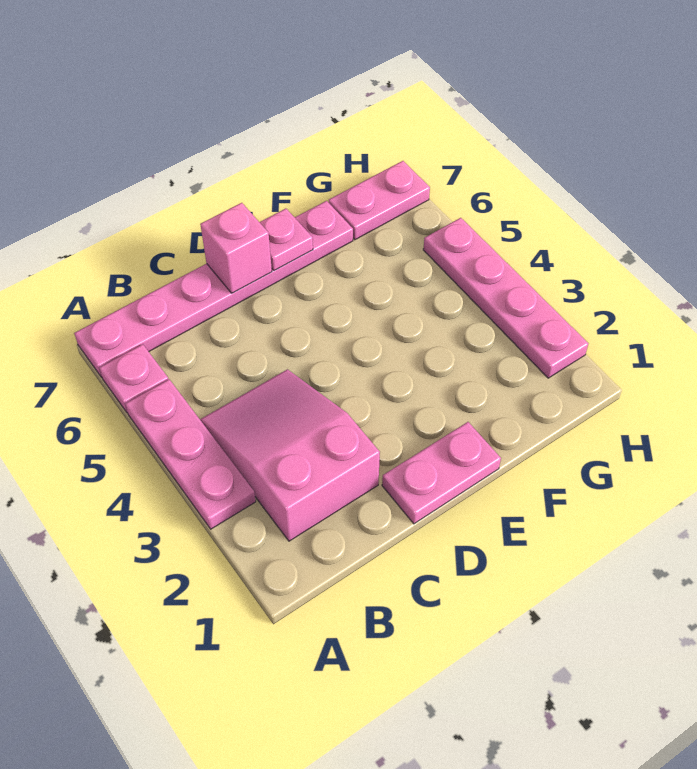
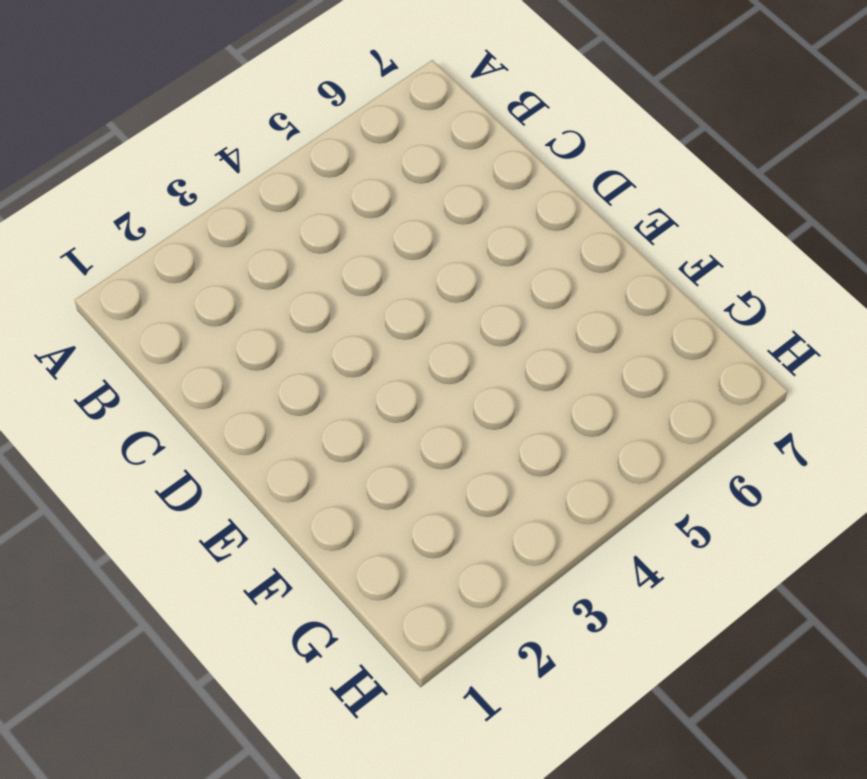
none -> pink 1x3 plate [125,379,256,529]
none -> pink 1x1 plate [99,344,168,413]

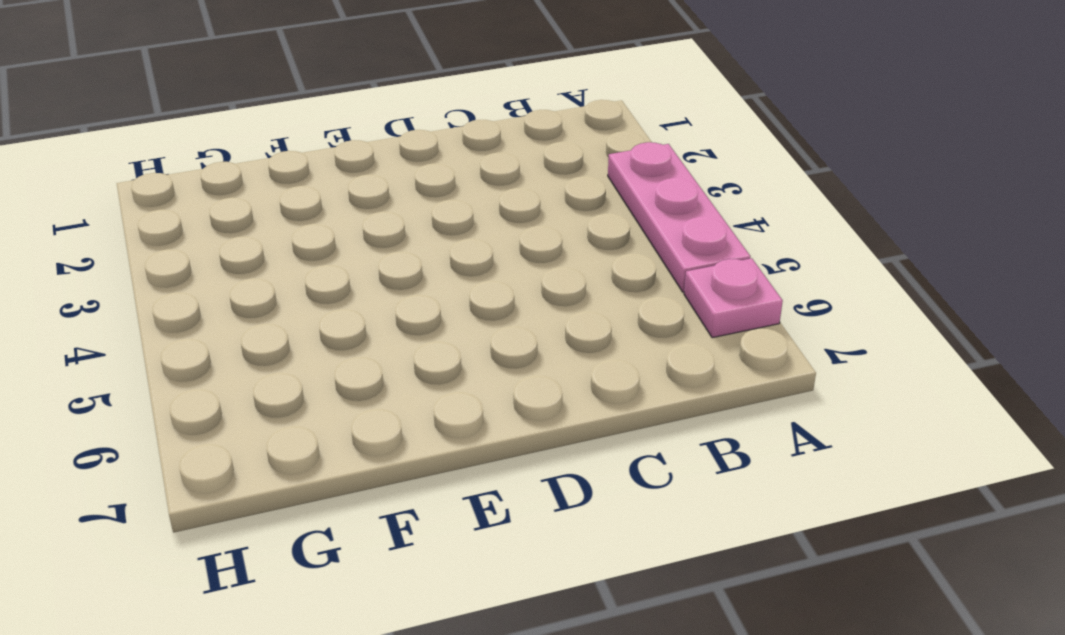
none -> pink 1x6 plate [74,201,353,377]
none -> pink 2x3 slope [200,369,380,541]

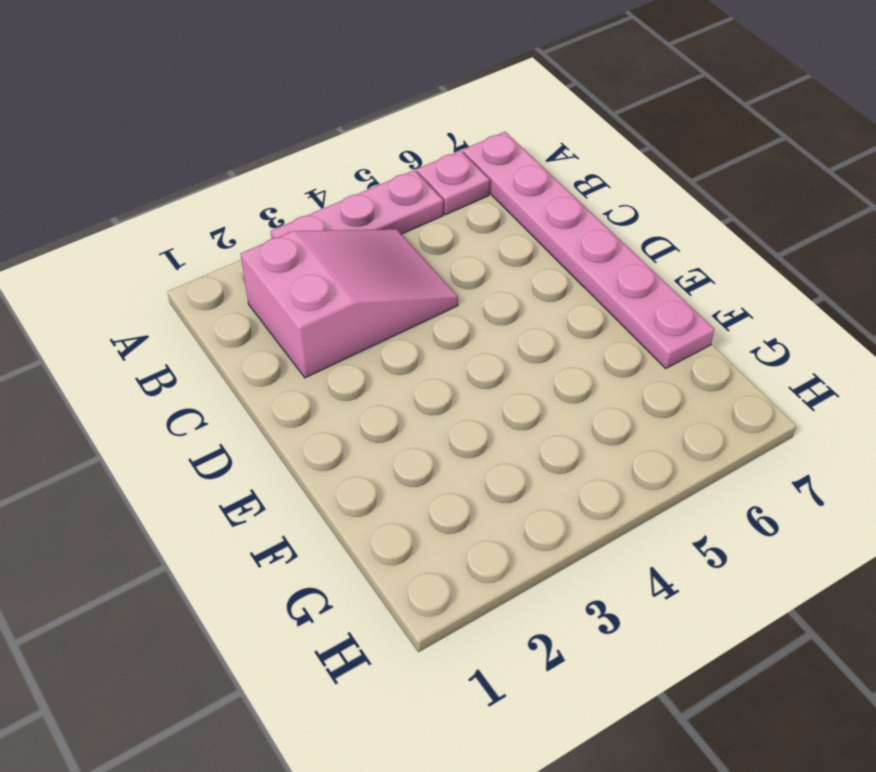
none -> pink 1x2 plate [382,422,501,524]
none -> pink 1x2 plate [329,161,430,240]

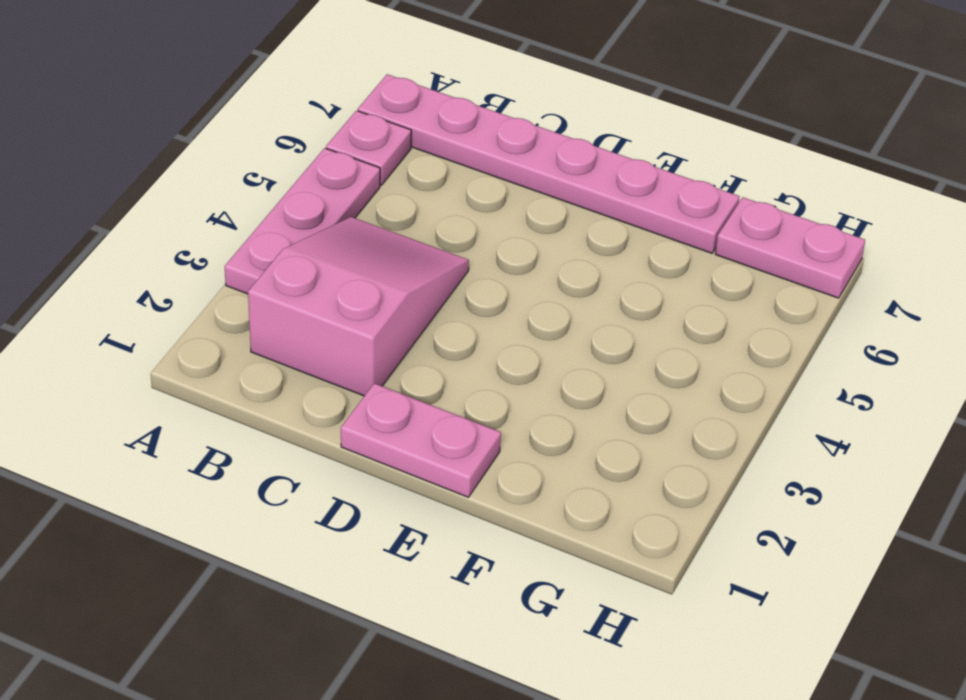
none -> pink 1x4 plate [423,218,588,378]
none -> pink 1x1 brick [200,203,272,293]

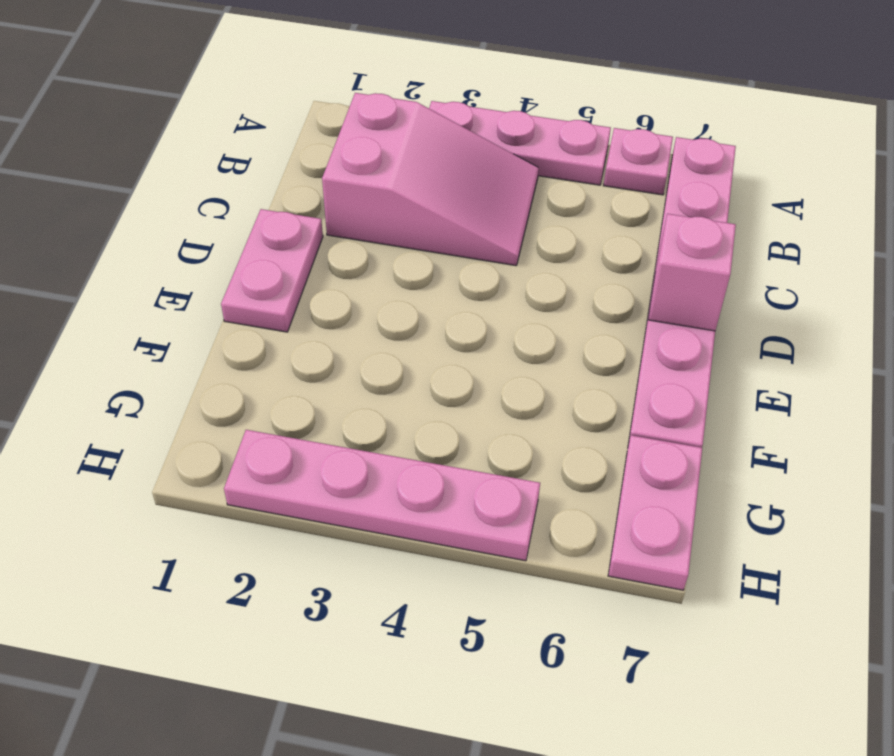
none -> pink 1x1 plate [260,209,313,270]

